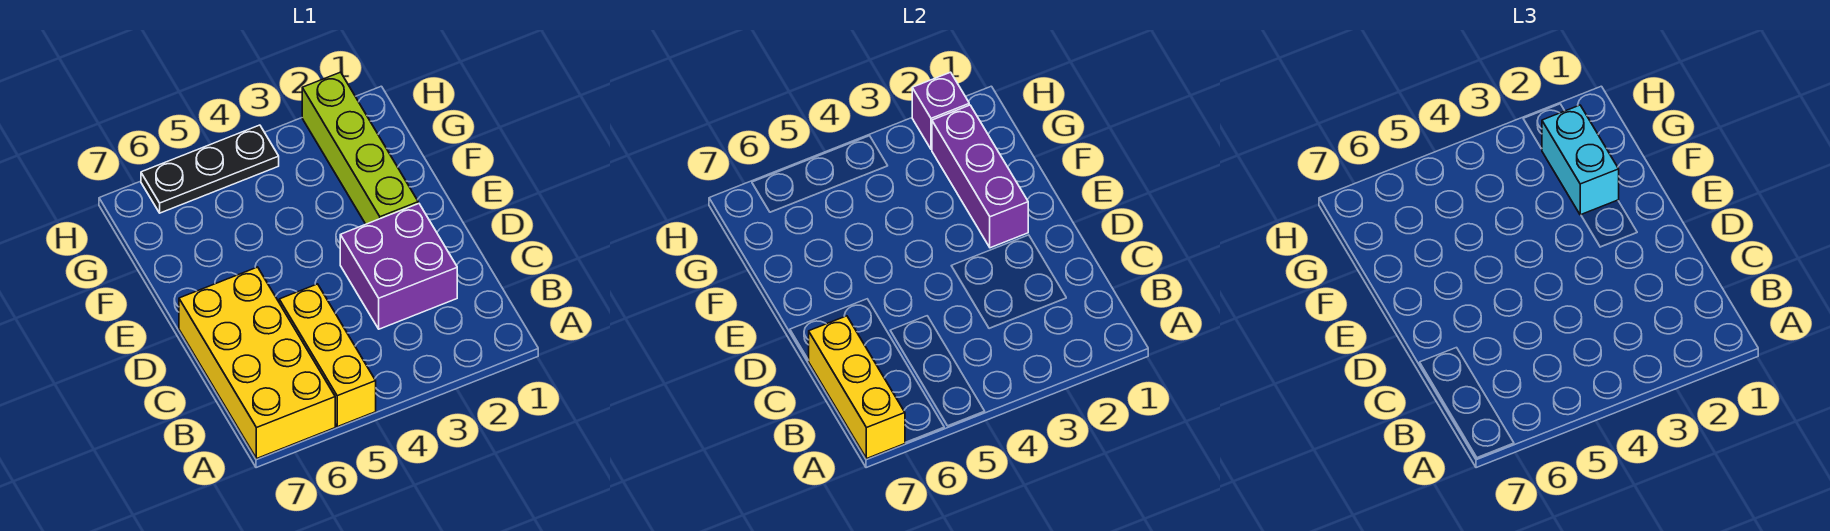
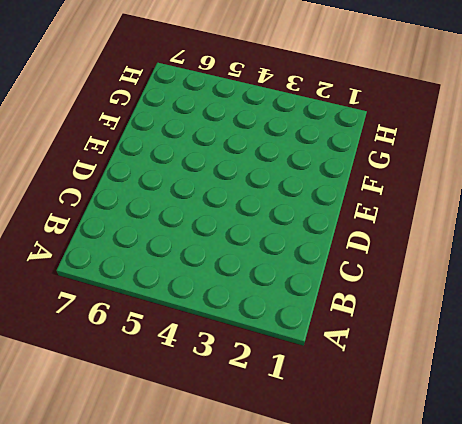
none -> yellow 1x3 brick [279,284,376,427]
none -> yellow 2x4 brick [179,267,335,459]

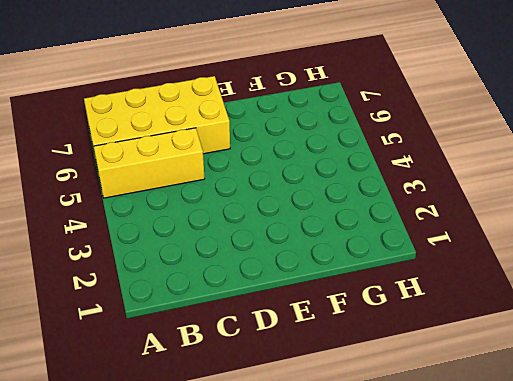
none -> purple 2x2 brick [340,203,457,329]
none -> lime 1x4 brick [302,72,418,224]

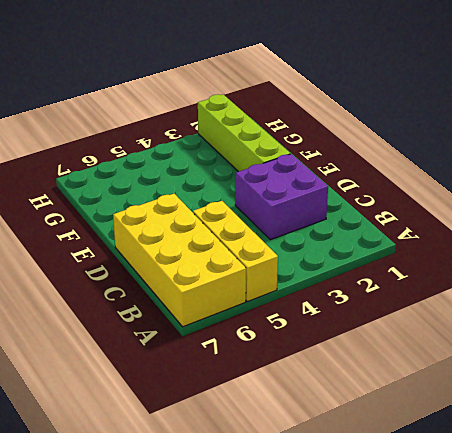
none -> black 1x3 plate [141,125,279,213]
none -> yellow 1x3 brick [809,316,905,459]

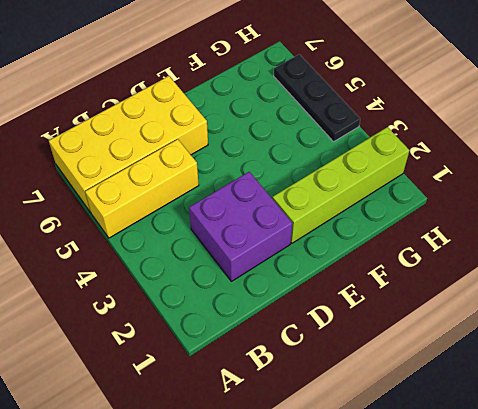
none -> yellow 1x3 brick [809,316,905,459]
none -> purple 1x3 brick [932,105,1028,248]

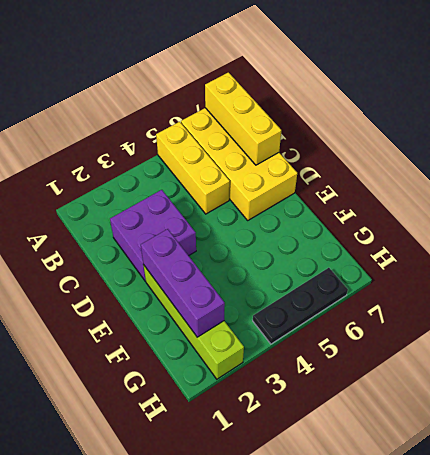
none -> purple 1x1 brick [912,72,969,149]
none -> cyan 1x2 brick [1542,105,1619,215]

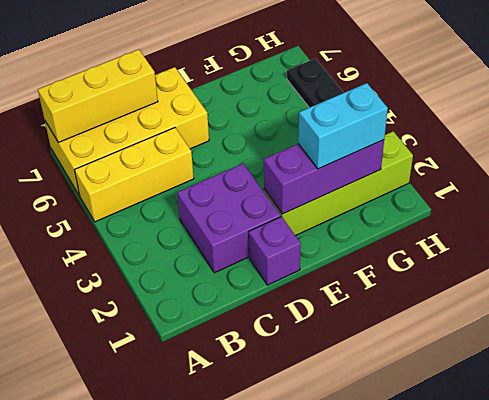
purple 1x1 brick [249,217,301,285] -> purple 1x1 brick moved to [912,72,969,149]

